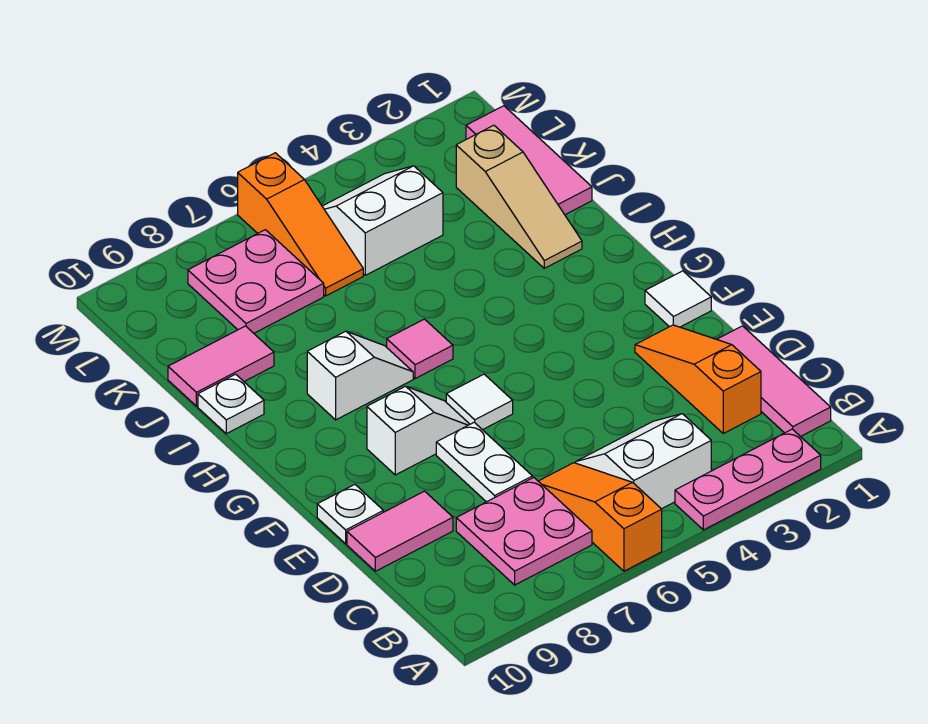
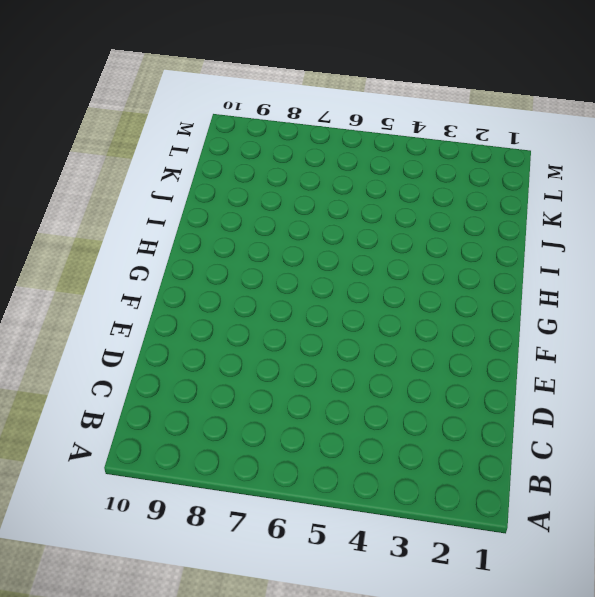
none -> pink 1x3 plate [675,429,821,530]
none -> orange 1x3 slope [538,463,662,571]
none -> pink 1x3 tile [717,326,831,437]

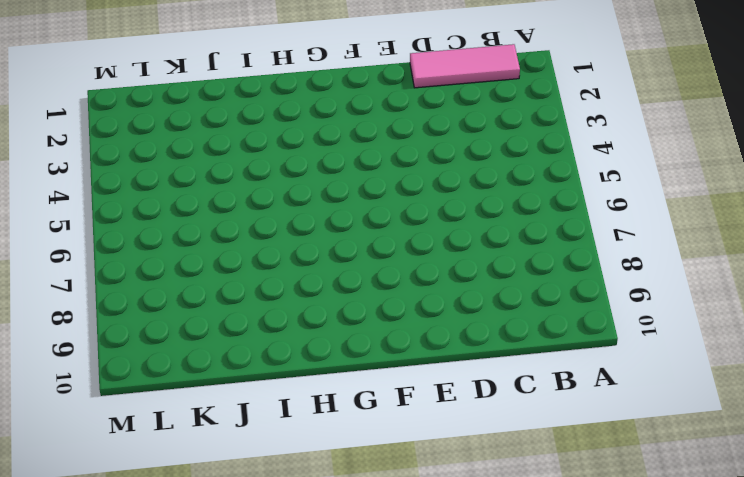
none -> pink 1x3 plate [675,429,821,530]
none -> orange 1x3 slope [538,463,662,571]
none -> white 2x2 slope [576,414,711,509]

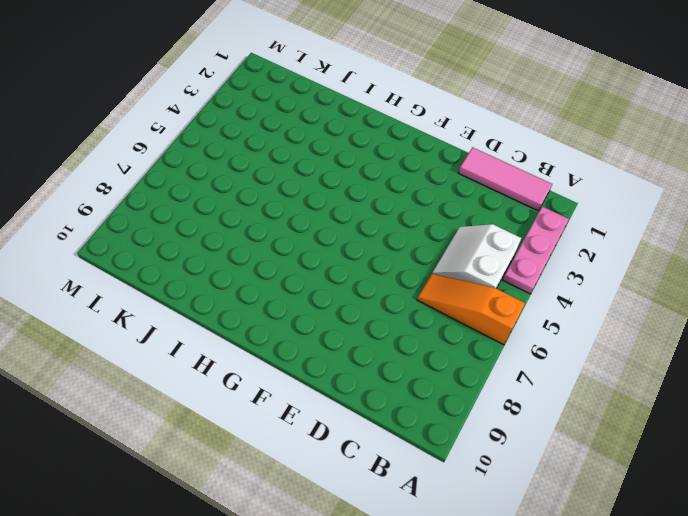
none -> pink 2x2 plate [456,478,592,585]
none -> orange 1x3 slope [635,325,761,433]
none -> white 1x2 plate [436,422,532,502]

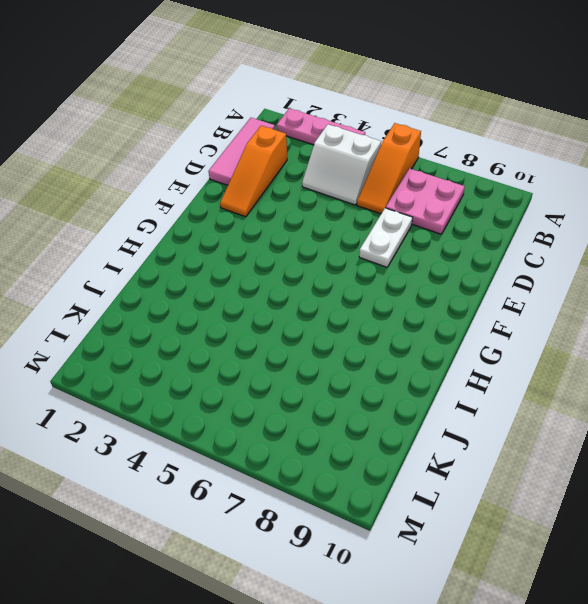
none -> pink 1x2 tile [347,491,453,571]
none -> white 1x1 plate [317,484,383,544]
none -> white 1x1 tile [645,271,711,327]

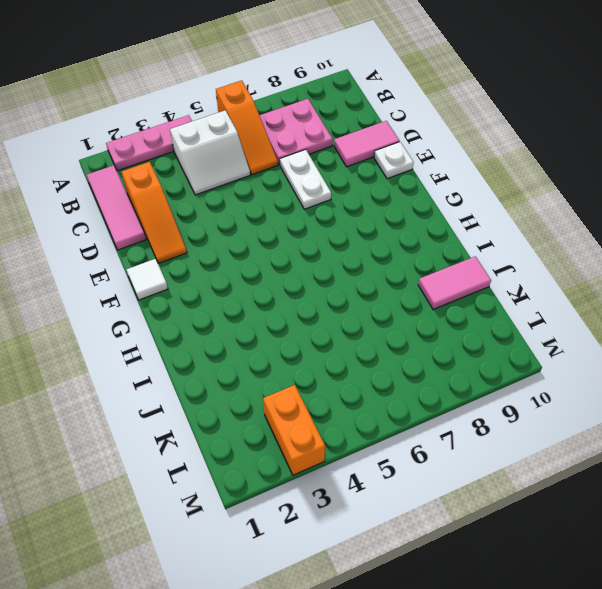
orange 1x2 brick [263,385,325,475] -> none
none -> white 1x1 tile [446,374,513,430]
none -> white 1x2 slope [367,386,470,475]
none -> pink 1x1 tile [387,319,453,379]

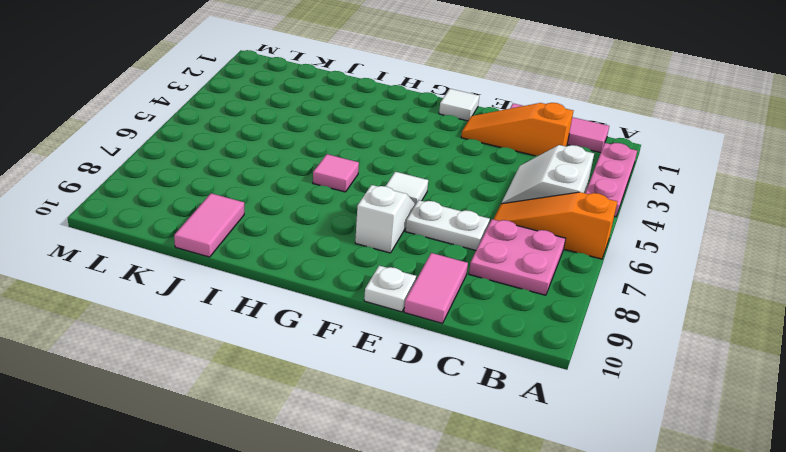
none -> white 1x2 slope [307,331,413,420]
none -> tan 1x3 slope [456,125,582,268]
none -> white 1x1 plate [198,374,264,434]

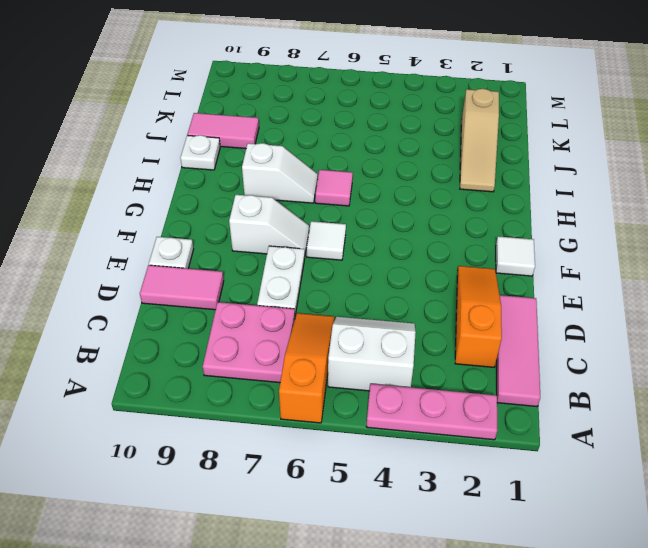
none -> pink 1x3 tile [466,106,592,215]
none -> white 2x2 slope [322,166,443,275]
none -> orange 1x3 slope [238,153,363,296]

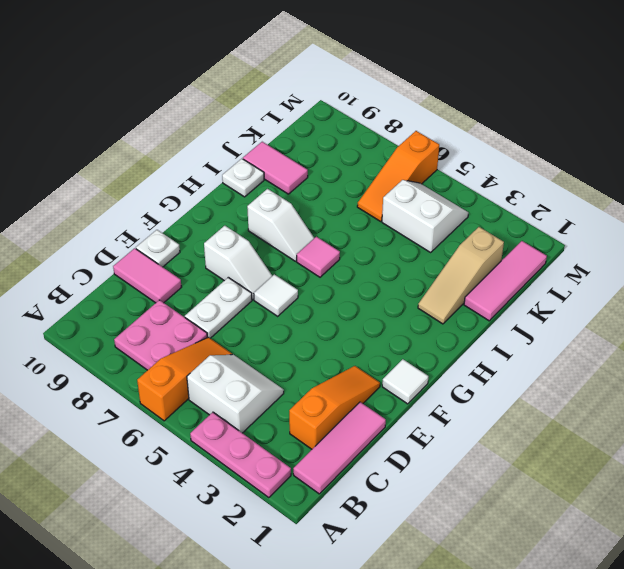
none -> pink 2x2 plate [188,230,324,333]

